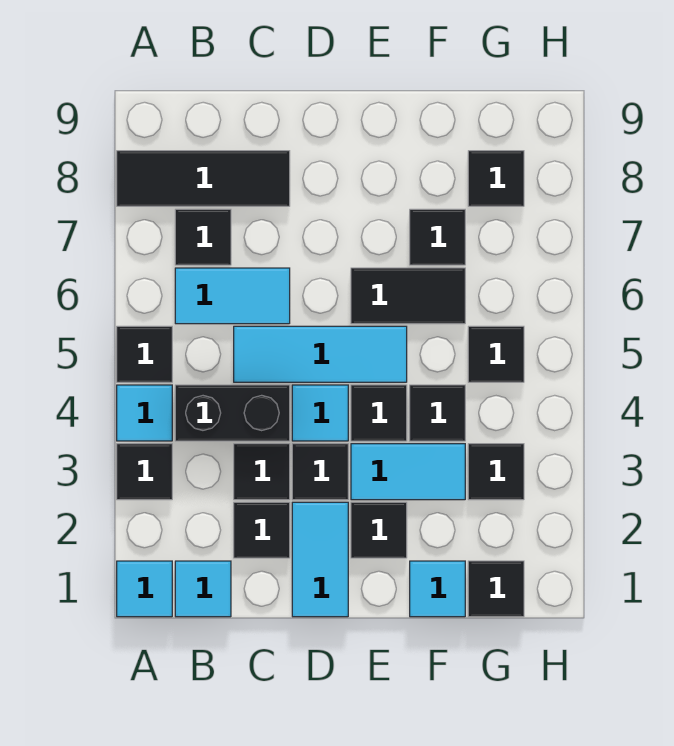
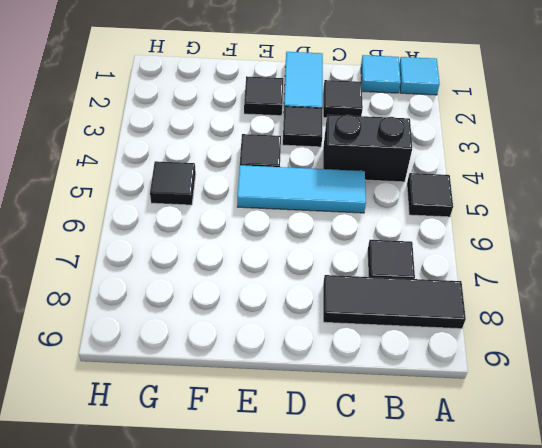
none -> black 1x1 tile [117,444,172,500]
none -> cyan 1x1 tile [117,385,172,441]
none -> cyan 1x2 tile [175,268,290,324]

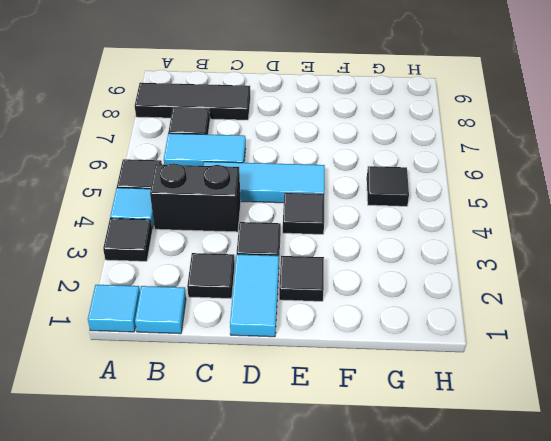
none -> black 1x1 tile [234,444,290,500]
none -> cyan 1x1 tile [292,385,348,441]
none -> cyan 1x2 tile [351,444,465,500]

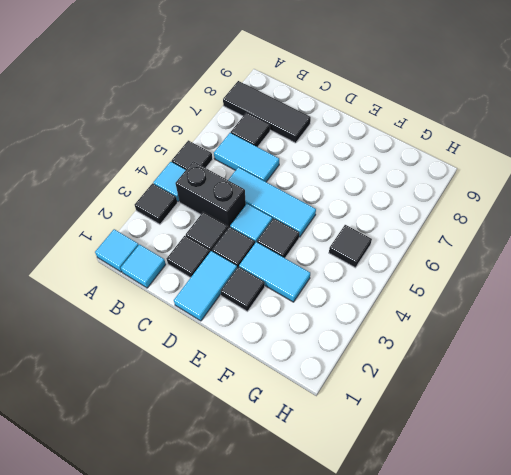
none -> black 1x2 tile [351,268,465,324]
none -> cyan 1x1 tile [410,561,465,617]
none -> black 1x1 tile [410,385,465,441]

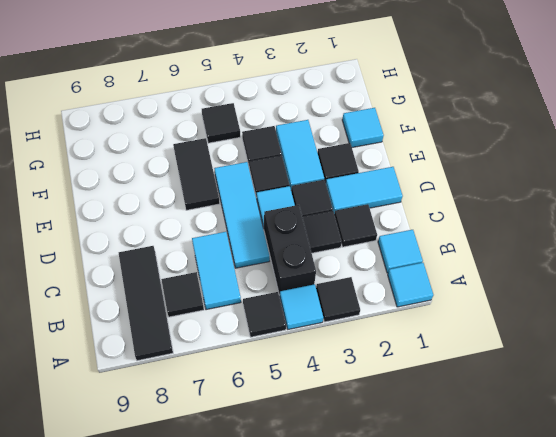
none -> black 1x1 tile [410,209,465,265]
none -> black 1x1 tile [468,561,524,617]
none -> black 1x1 tile [468,444,524,500]

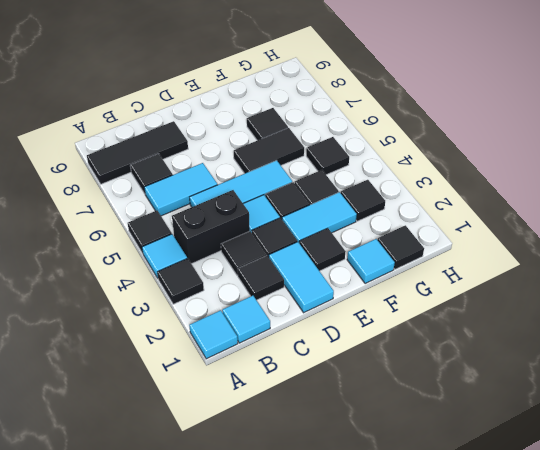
none -> black 1x1 tile [468,151,524,206]

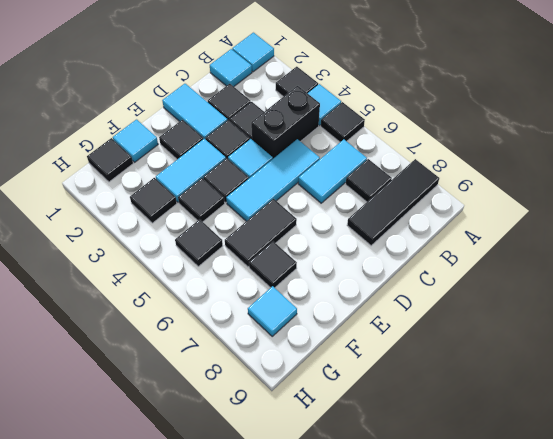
cyan 1x1 tile [248,286,297,336] -> black 1x1 tile [468,151,524,206]

